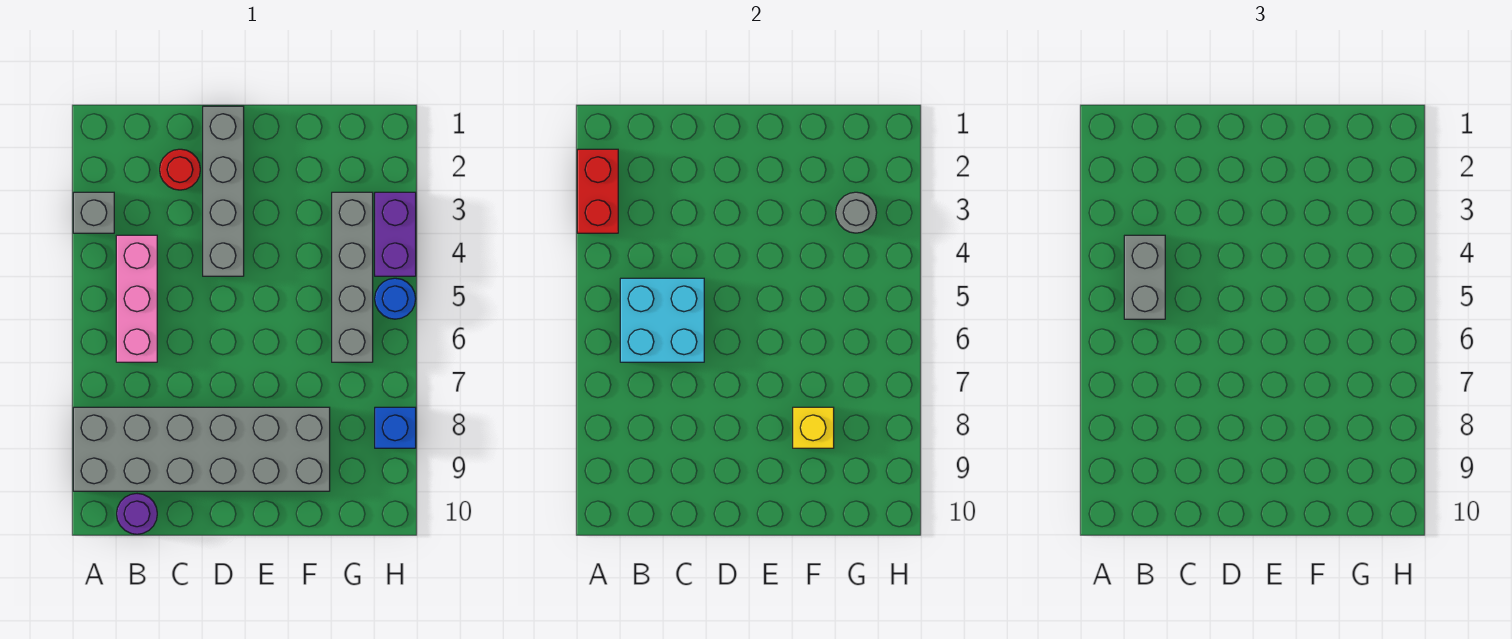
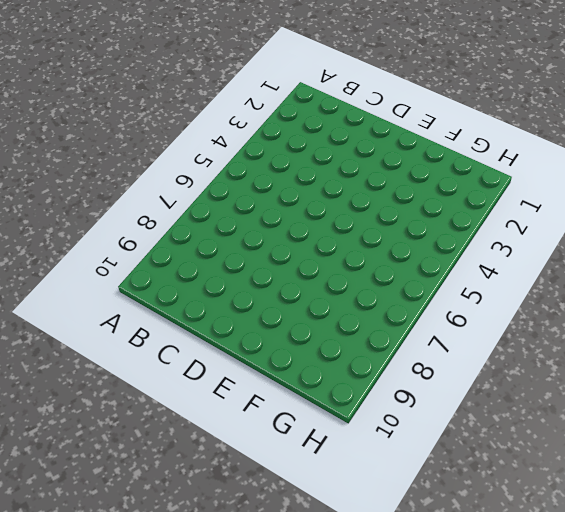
none -> grey 1x1 brick [73,192,114,233]
none -> grey 2x6 brick [73,407,330,491]
none -> pink 1x3 brick [116,235,157,362]

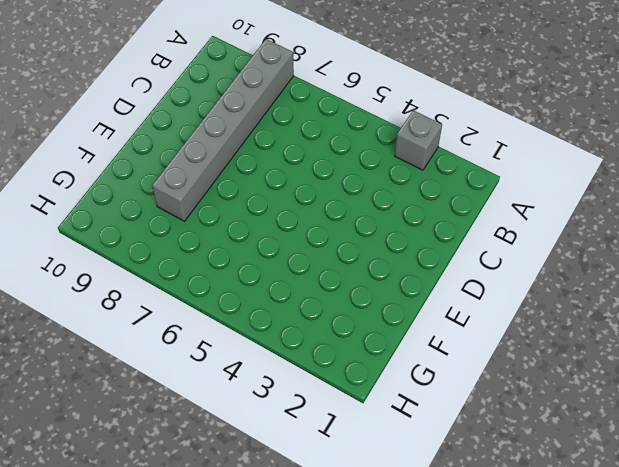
grey 1x6 brick [152,39,294,221] -> grey 2x6 brick [73,407,330,491]
none -> pink 1x3 brick [116,235,157,362]
none -> purple 1x1 round brick [117,494,157,534]
none -> red 1x1 round brick [160,149,200,190]

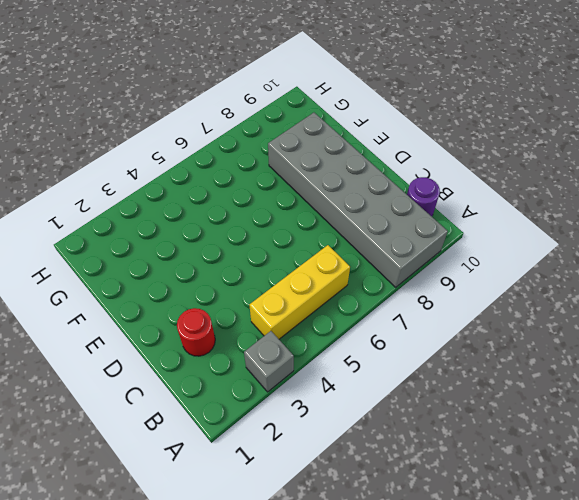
yellow 1x3 brick [249,245,350,339] -> pink 1x3 brick [116,235,157,362]
none -> grey 1x4 brick [203,106,244,276]
none -> grey 1x4 brick [332,192,373,362]
none -> purple 1x2 brick [375,192,416,276]

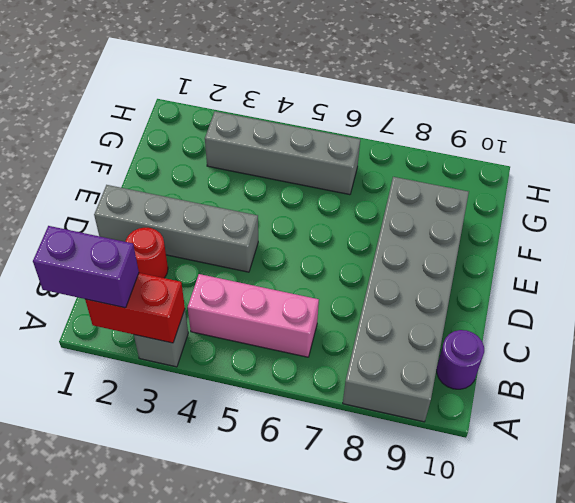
purple 1x2 brick [33,226,139,308] -> purple 1x2 brick moved to [375,192,416,276]
none -> blue 1x1 round brick [375,278,416,319]
none -> blue 1x1 brick [375,407,416,448]
none -> cyan 2x2 brick [620,278,704,362]

